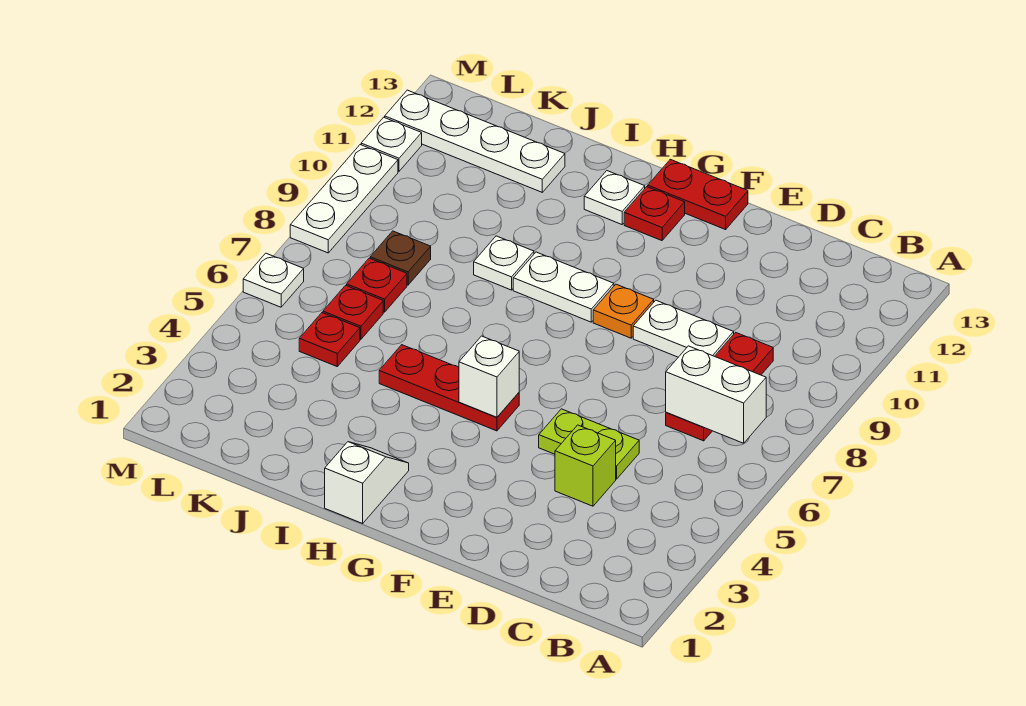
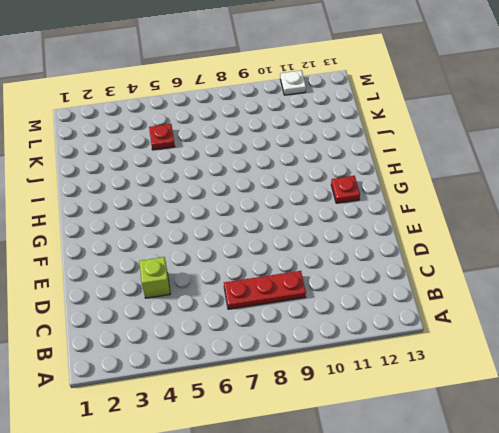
none -> lime 1x2 plate [539,409,639,479]
none -> white 1x2 plate [633,300,734,357]
none -> orange 1x1 plate [593,284,654,338]

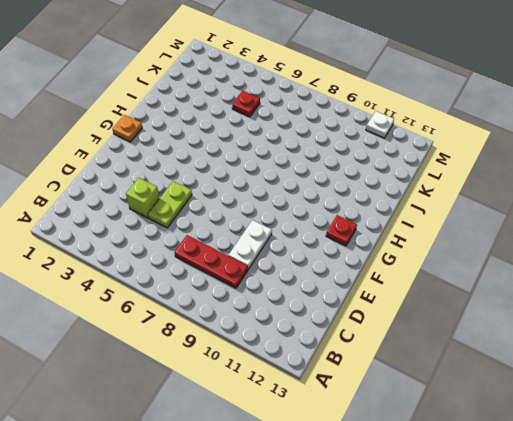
orange 1x1 plate [113,115,142,142] -> orange 1x1 plate moved to [593,284,654,338]
none -> red 1x2 plate [648,159,748,230]
none -> red 1x3 plate [379,345,519,431]
none -> white 1x2 plate [513,252,614,322]

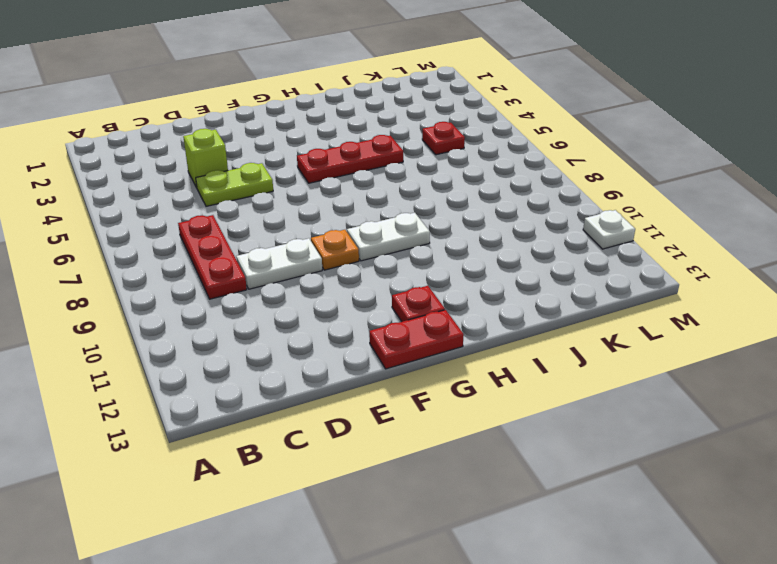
none -> white 1x2 slope [325,442,409,523]
none -> white 1x1 plate [584,171,645,224]
none -> white 1x1 plate [474,236,534,290]

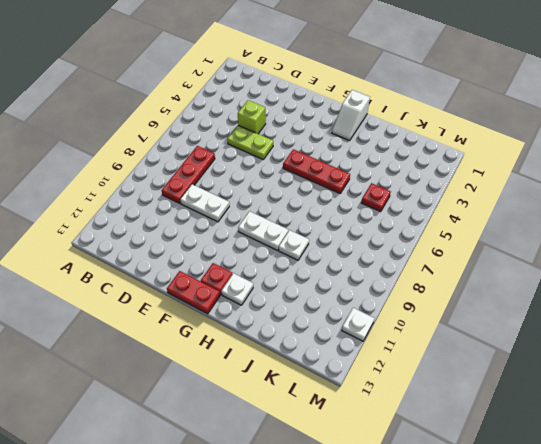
none -> orange 1x1 plate [593,284,654,338]
none -> white 1x4 plate [385,90,565,192]
none -> red 1x1 plate [323,285,383,339]

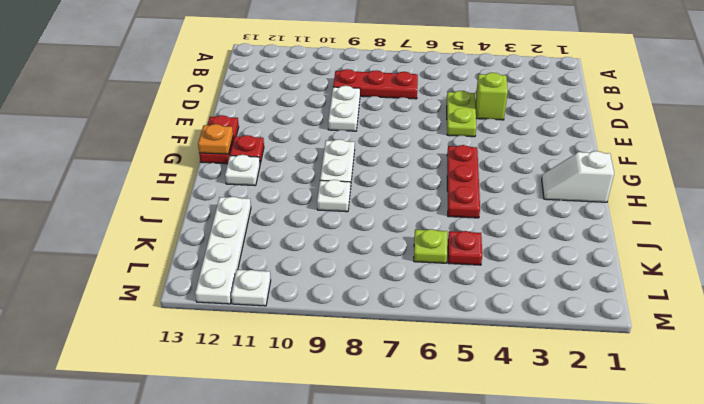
orange 1x1 plate [198,124,233,154] -> orange 1x1 plate moved to [593,284,654,338]
lime 1x1 plate [414,229,447,263] -> red 1x1 plate [323,285,383,339]
none -> red 1x1 plate [347,258,407,312]
none -> brown 1x1 plate [370,231,431,285]
none -> white 1x1 plate [243,253,304,307]

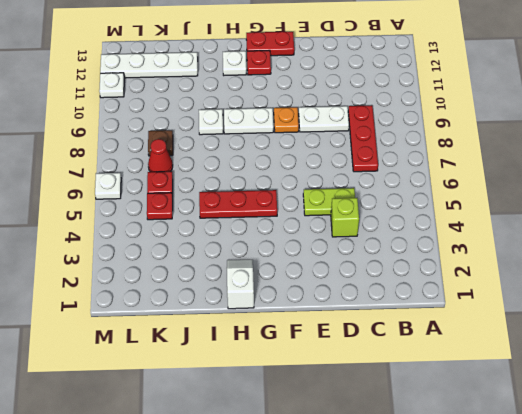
red 1x1 cone [148,139,173,172] -> red 1x1 plate [347,258,407,312]
none -> white 1x3 plate [290,145,398,253]
none -> white 1x2 brick [666,346,766,443]
none -> white 1x1 brick [459,336,519,417]

